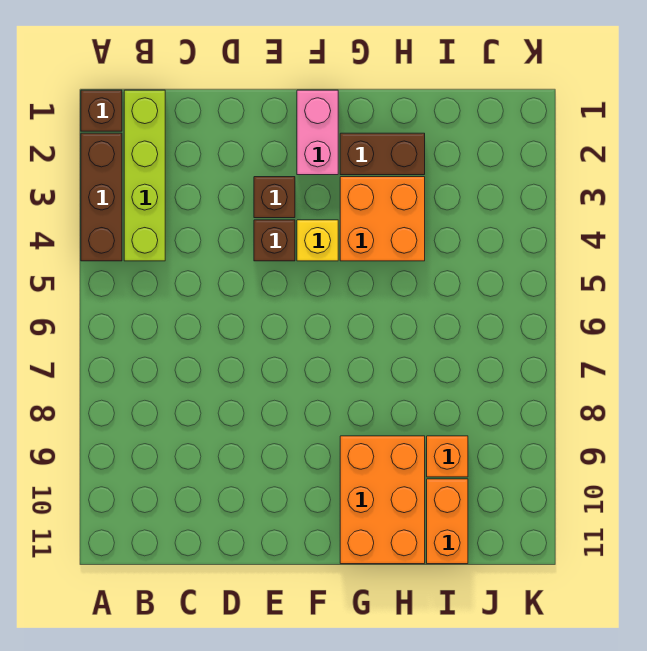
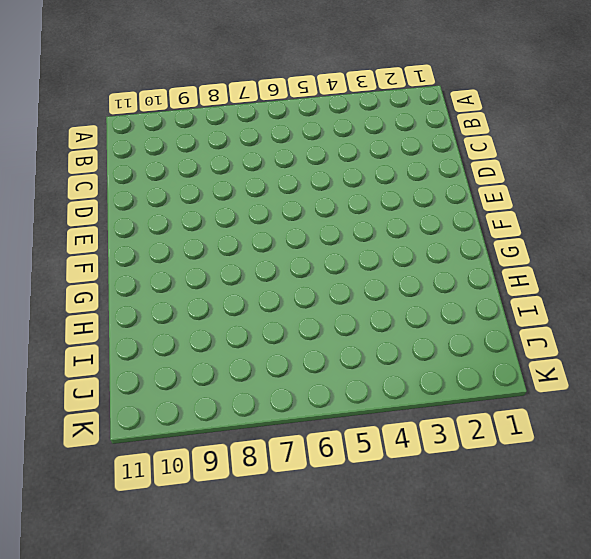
none -> brown 1x1 brick [81,90,122,131]
none -> brown 1x3 brick [81,133,122,261]
none -> lime 1x4 brick [124,90,165,261]

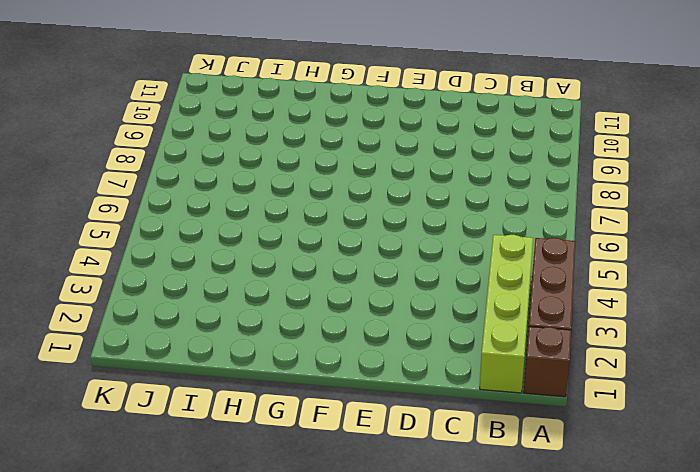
none -> brown 1x1 brick [254,177,295,218]
none -> brown 1x1 brick [254,220,295,261]
none -> pink 1x2 brick [297,90,338,175]

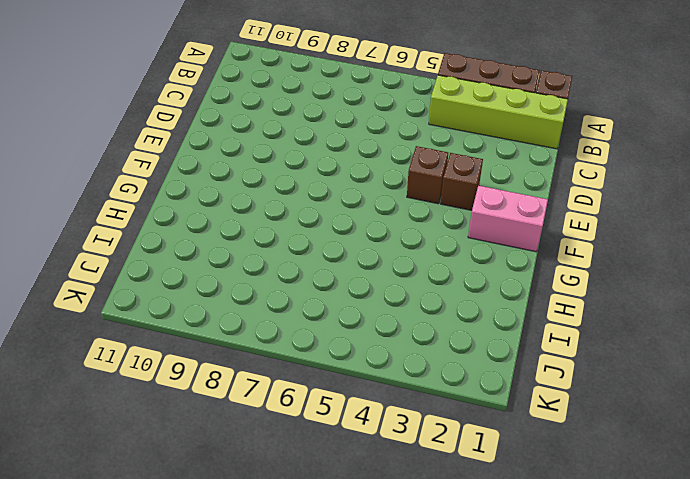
none -> yellow 1x1 brick [297,220,338,261]
none -> brown 1x2 brick [340,133,425,175]
none -> orange 2x2 brick [340,177,425,261]

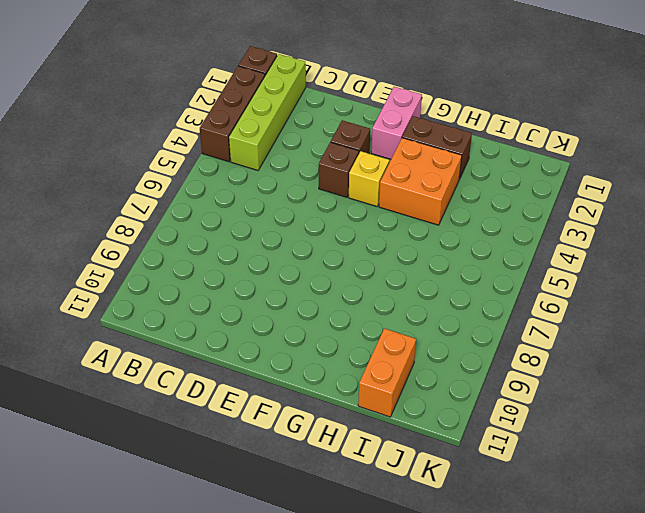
none -> orange 2x3 brick [340,436,425,564]
none -> orange 1x1 brick [427,436,468,477]

